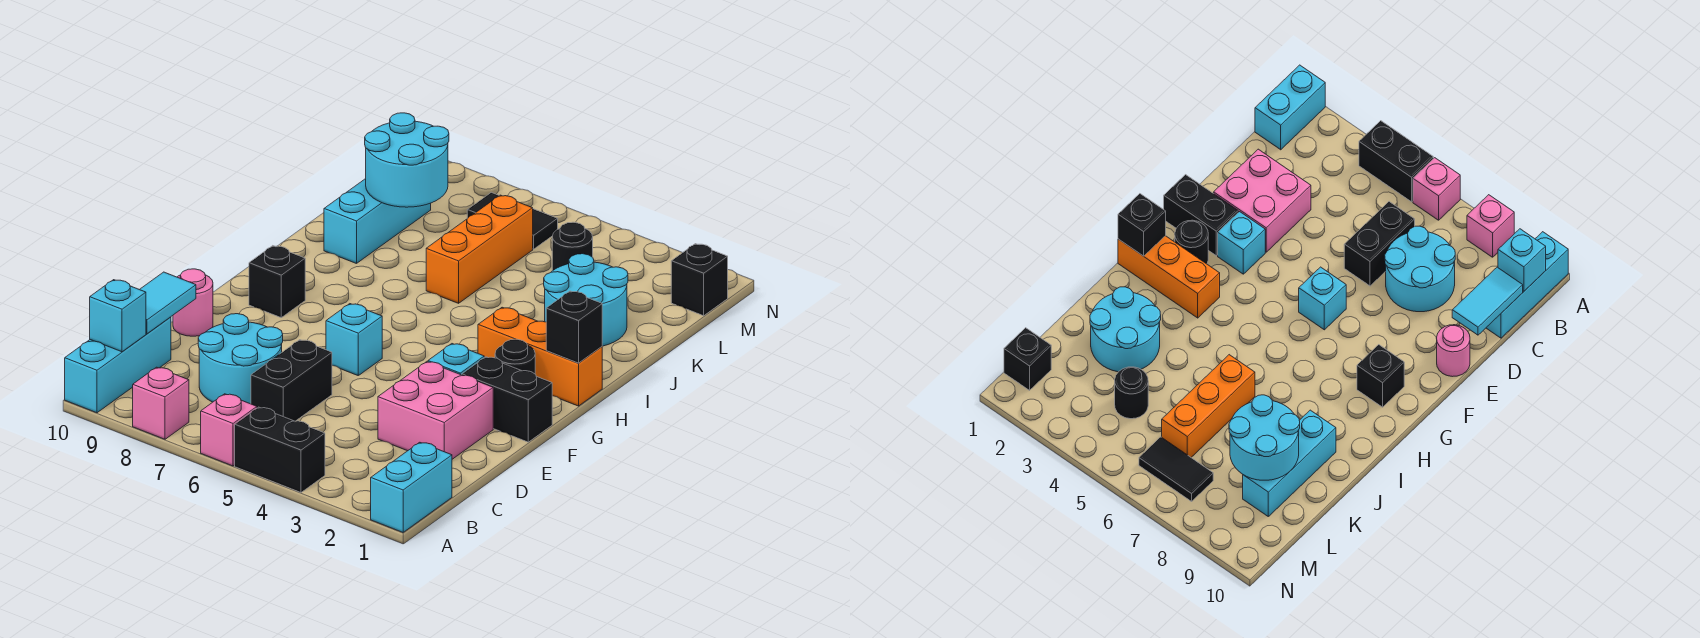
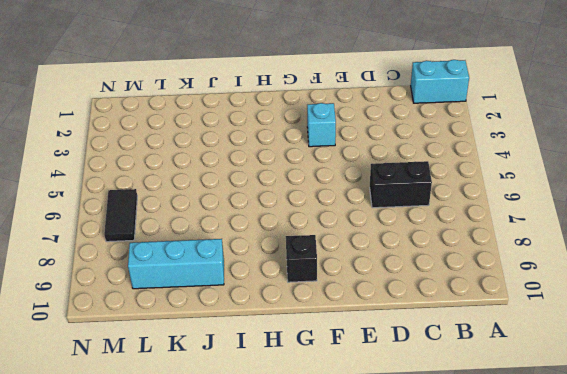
none -> black 1x2 brick [235,407,325,492]
none -> pink 1x1 brick [201,394,257,466]
none -> pink 1x1 brick [133,367,189,439]

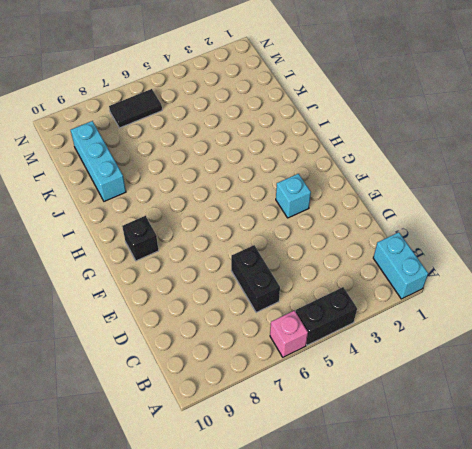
none -> pink 1x1 brick [133,367,189,439]
none -> cyan 1x3 brick [65,317,171,413]
none -> cyan 2x2 round brick [198,314,283,404]

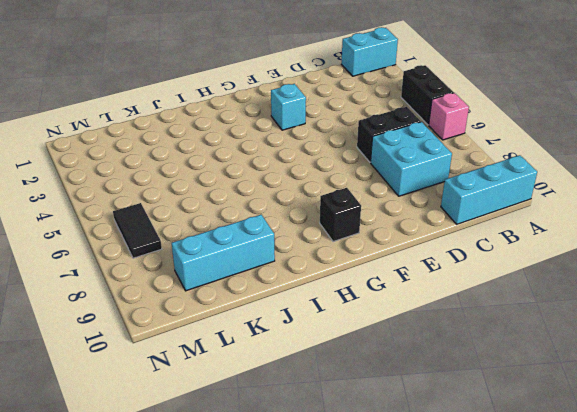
cyan 2x2 brick [371,122,452,196] -> cyan 2x2 round brick [198,314,283,404]
none -> pink 1x1 brick [133,367,189,439]
none -> pink 2x2 brick [378,362,493,459]
none -> pink 1x1 round brick [173,269,213,336]

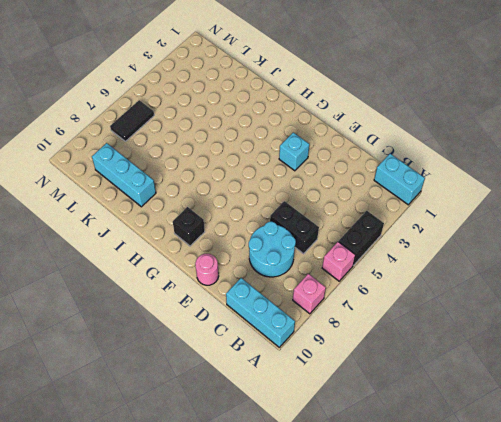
none -> pink 2x2 brick [378,362,493,459]
none -> black 1x2 brick [462,357,552,442]
none -> cyan 1x1 brick [326,304,382,375]

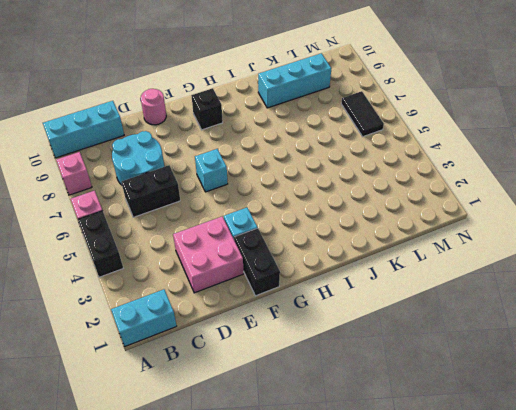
none -> black 1x1 round brick [495,339,535,374]
none -> orange 1x3 brick [478,307,602,406]
none -> cyan 2x2 round brick [544,254,628,346]

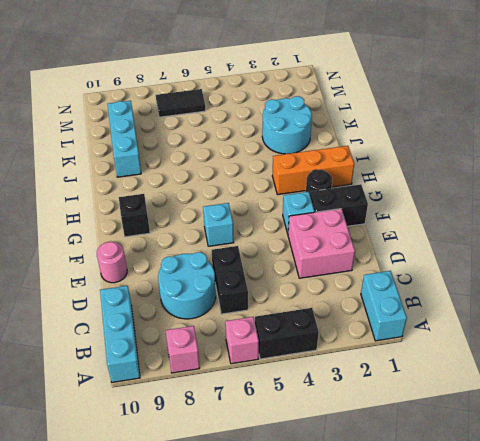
none -> orange 1x3 brick [426,195,533,303]
none -> black 1x1 round brick [552,222,593,271]
none -> black 1x1 brick [671,244,728,316]

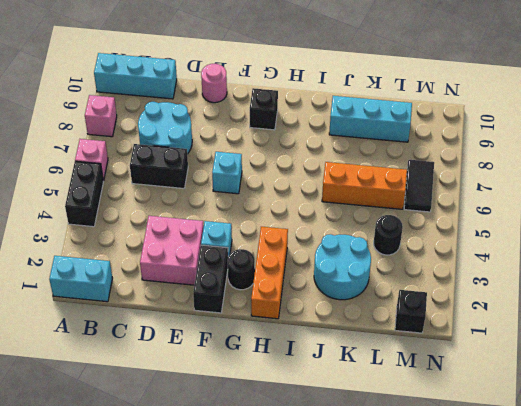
none -> cyan 1x1 brick [90,280,146,352]
none -> cyan 1x2 tile [140,272,196,334]
none -> black 1x1 brick [546,291,602,363]

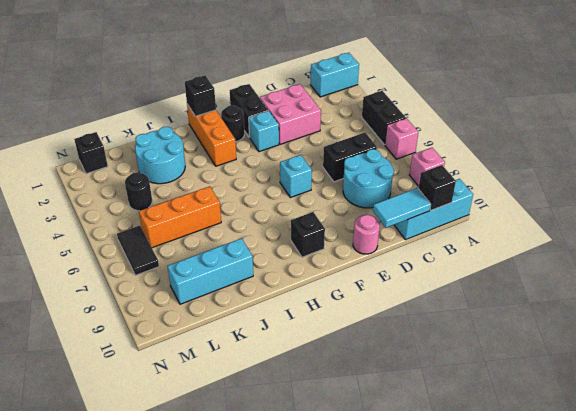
black 1x1 brick [418,165,456,210] -> cyan 1x1 brick [90,280,146,352]
none -> cyan 2x2 round brick [365,113,449,207]

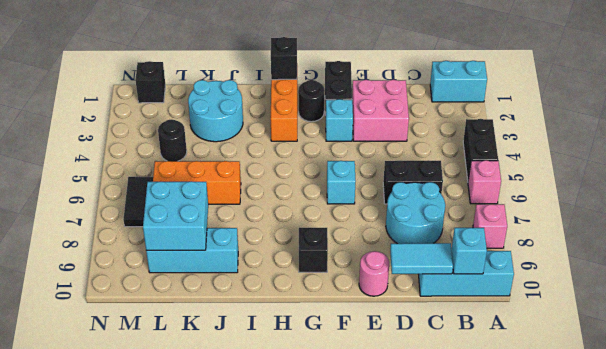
cyan 2x2 brick [143,181,208,250] -> cyan 2x2 round brick [365,113,449,207]

